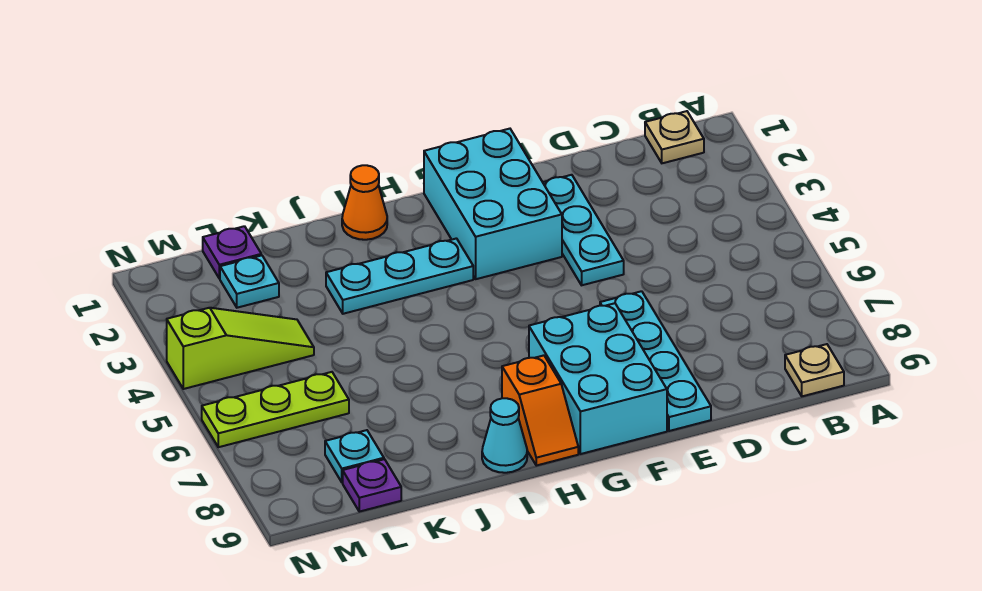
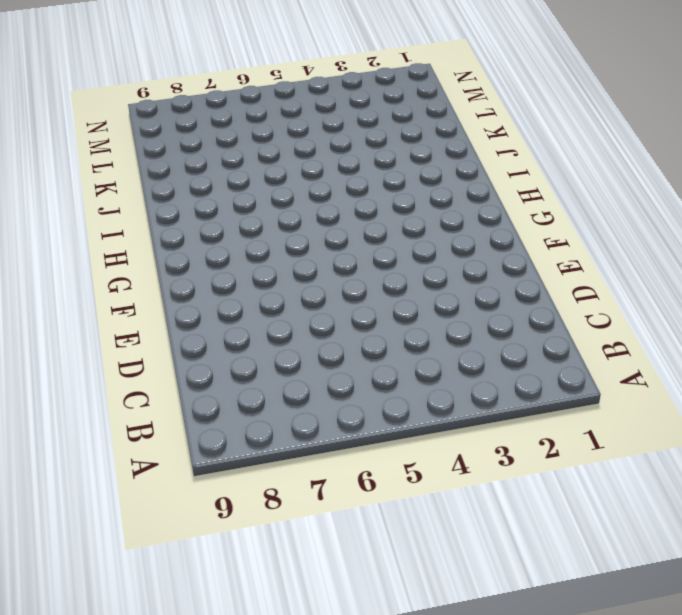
none -> tan 1x1 plate [645,111,704,163]
none -> tan 1x1 plate [785,344,844,396]
none -> cyan 1x3 plate [543,175,624,285]

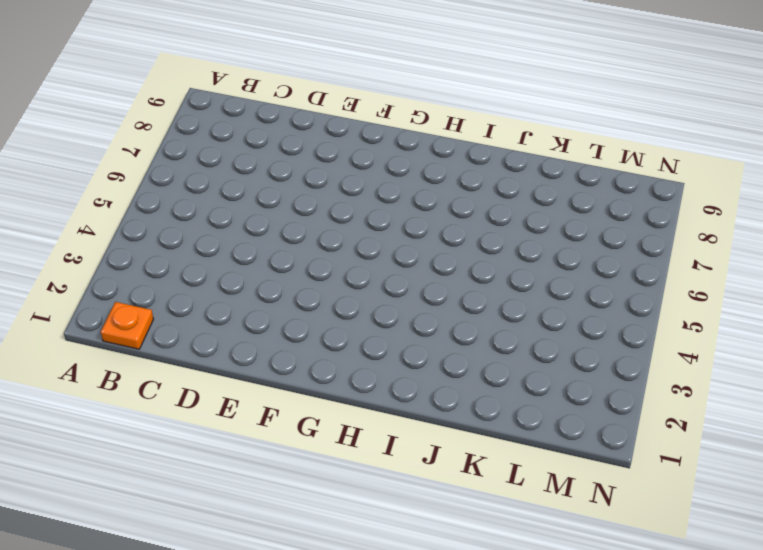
orange 1x1 plate [101,302,154,349] -> tan 1x1 plate [645,111,704,163]
none -> tan 1x1 plate [785,344,844,396]
none -> cyan 1x3 plate [543,175,624,285]
none -> cyan 1x4 plate [600,291,711,431]

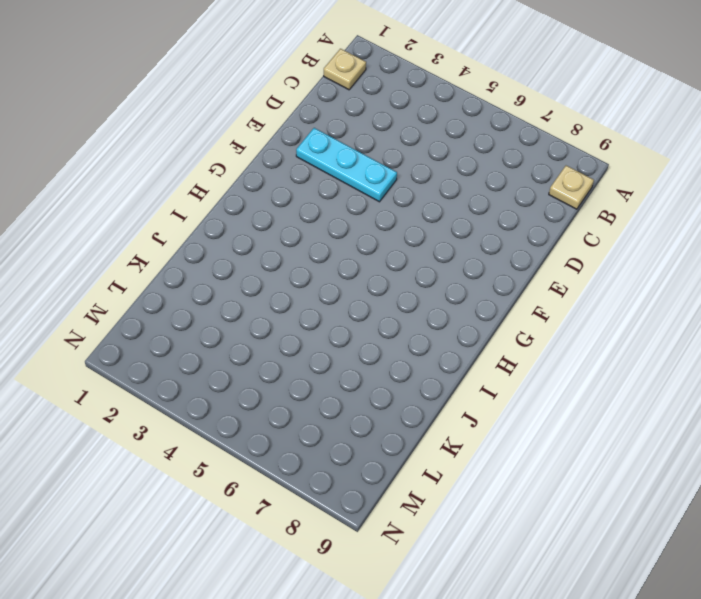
none -> cyan 1x4 plate [600,291,711,431]
none -> cyan 2x3 brick [424,129,562,279]
none -> cyan 2x3 brick [529,303,667,454]

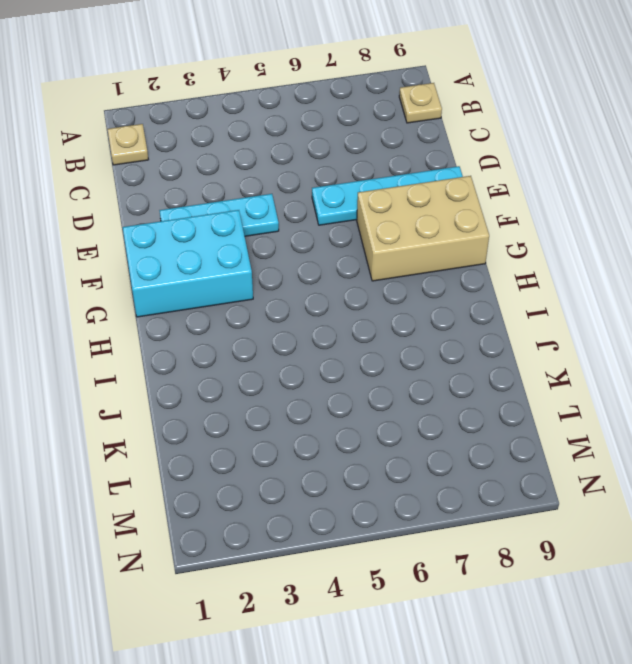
tan 2x3 brick [357,176,489,281] -> cyan 2x3 brick [529,303,667,454]
none -> cyan 1x3 plate [326,238,473,314]
none -> orange 1x2 slope [502,355,578,466]
none -> orange 1x1 cone [342,165,387,240]

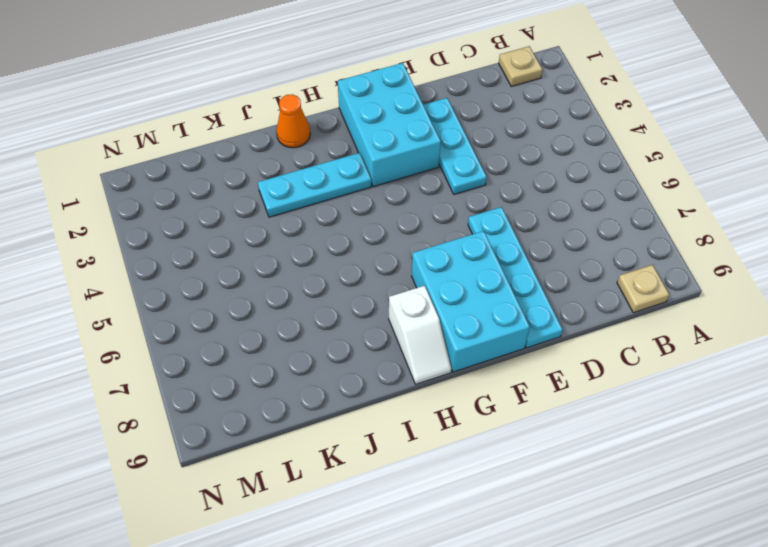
white 1x2 slope [389,286,452,384] -> orange 1x2 slope [502,355,578,466]
none -> cyan 1x1 cone [482,398,527,473]
none -> purple 1x1 plate [203,226,261,279]
none -> cyan 1x1 plate [220,255,279,308]

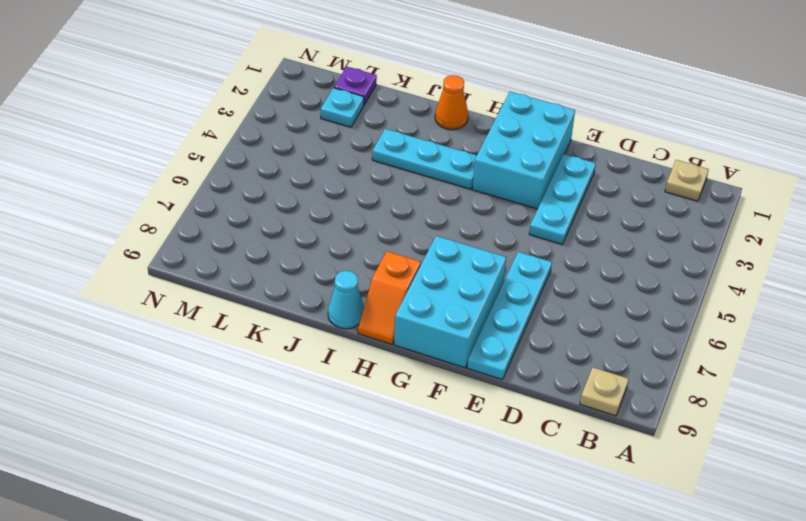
none -> lime 1x3 slope [167,308,314,389]
none -> lime 1x3 plate [202,372,349,447]
none -> cyan 1x1 plate [325,430,384,482]

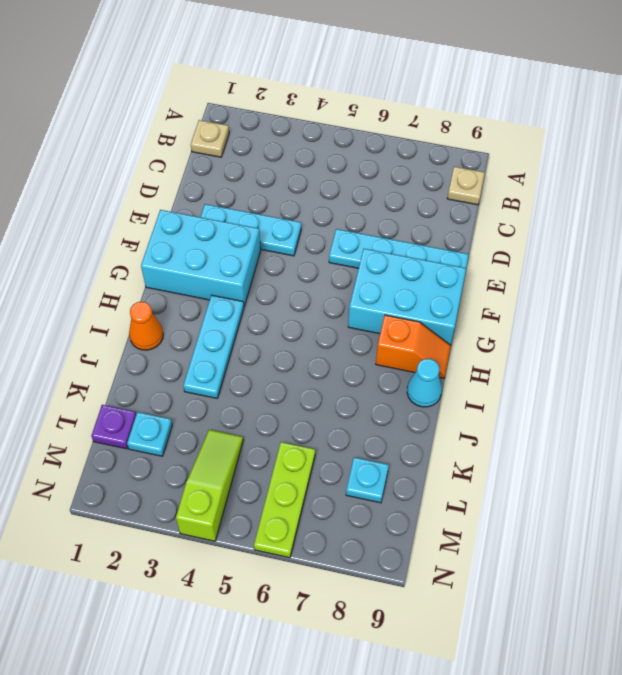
none -> purple 1x1 plate [343,459,401,512]

